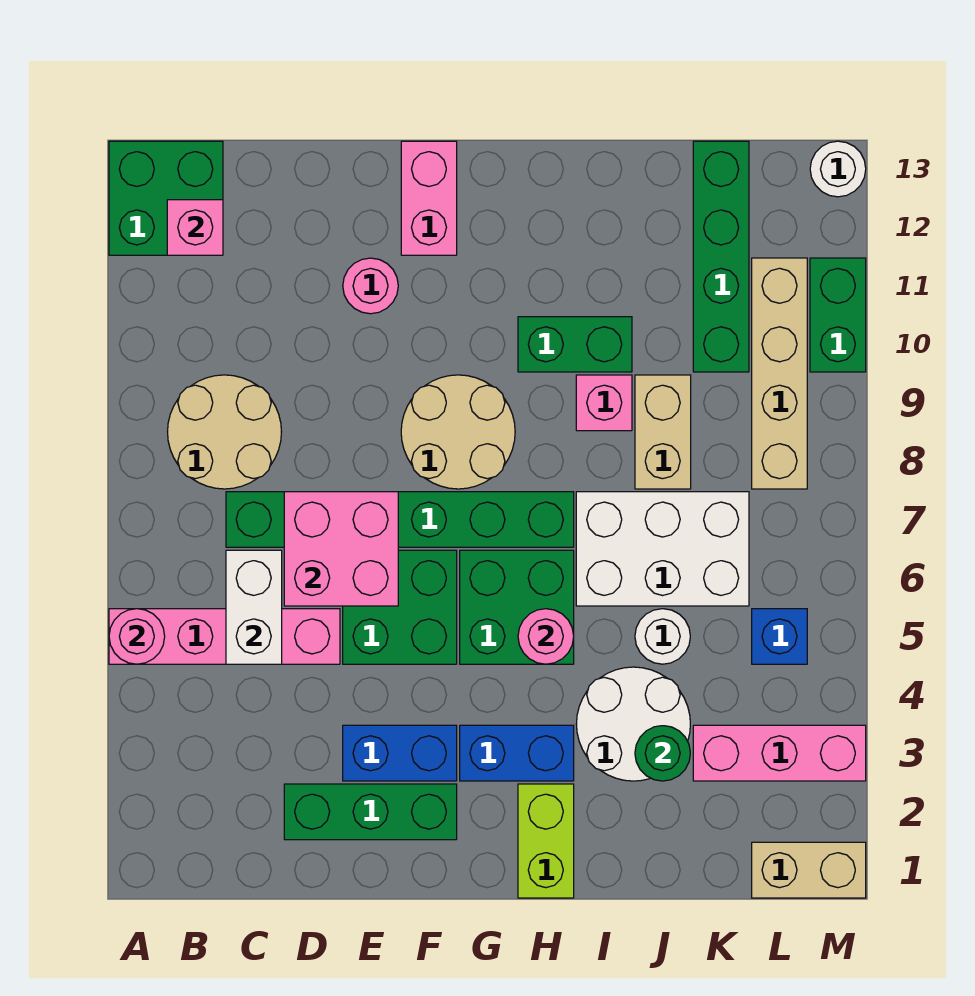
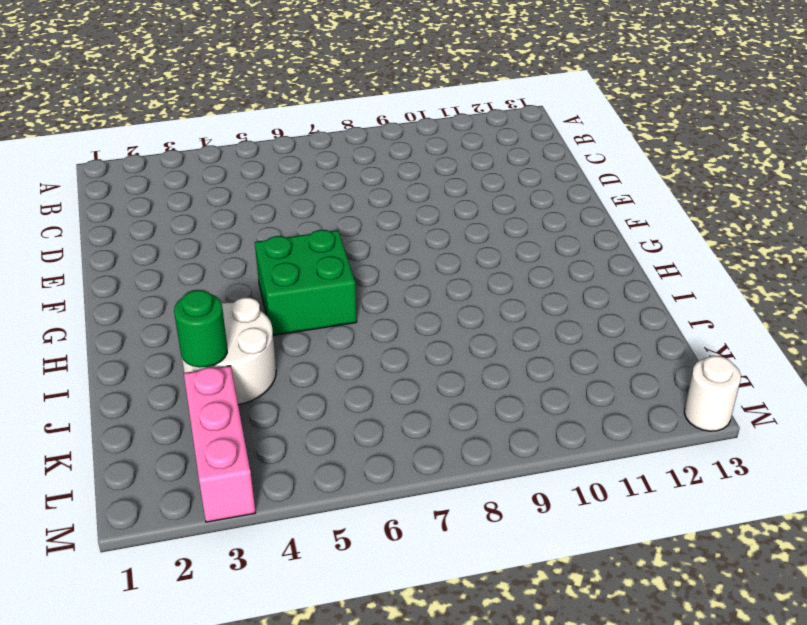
none -> pink 1x4 brick [109,609,340,664]
none -> green 2x2 brick [109,141,223,255]
none -> tan 2x2 round brick [168,375,281,489]
none -> green 1x6 brick [226,492,574,547]

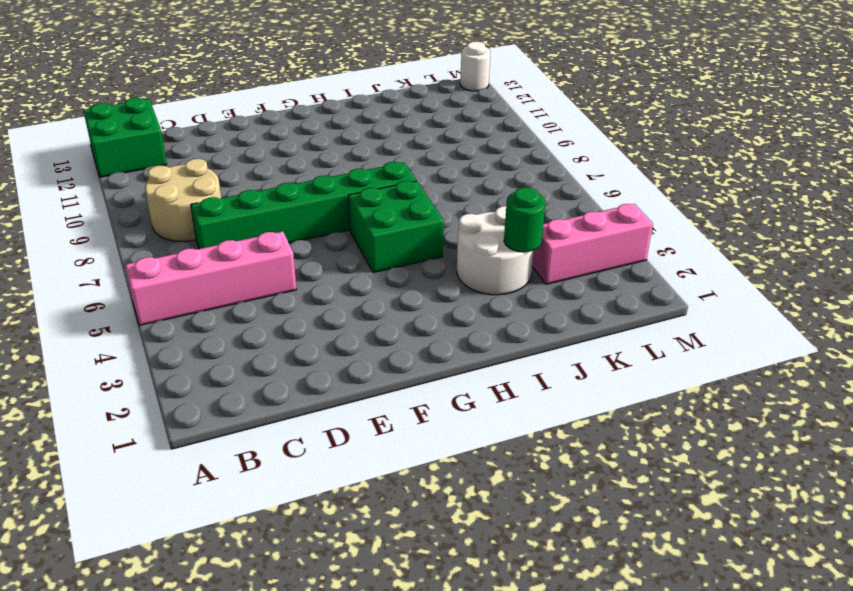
none -> green 1x3 brick [284,784,457,840]
none -> blue 1x2 brick [343,725,457,781]
none -> green 2x2 brick [343,550,457,664]
none -> pink 1x1 round brick [343,258,398,314]

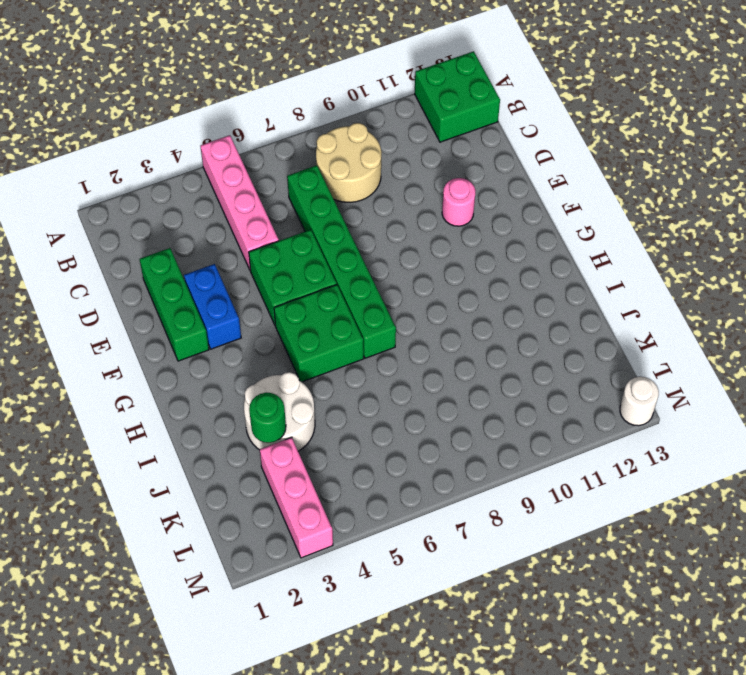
none -> tan 2x2 round brick [401,375,515,489]
none -> pink 1x2 brick [401,141,457,255]
none -> blue 1x2 brick [460,725,574,781]
none -> lime 1x2 brick [518,784,574,898]

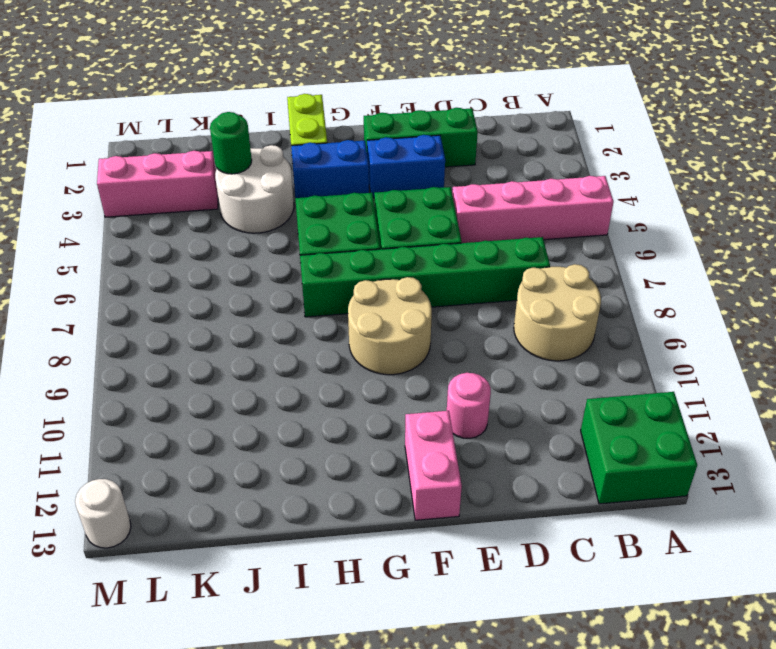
none -> green 1x2 brick [518,317,632,372]
none -> white 2x3 brick [576,492,749,606]
none -> pink 1x1 brick [576,375,632,431]
none -> white 1x1 round brick [635,609,690,664]

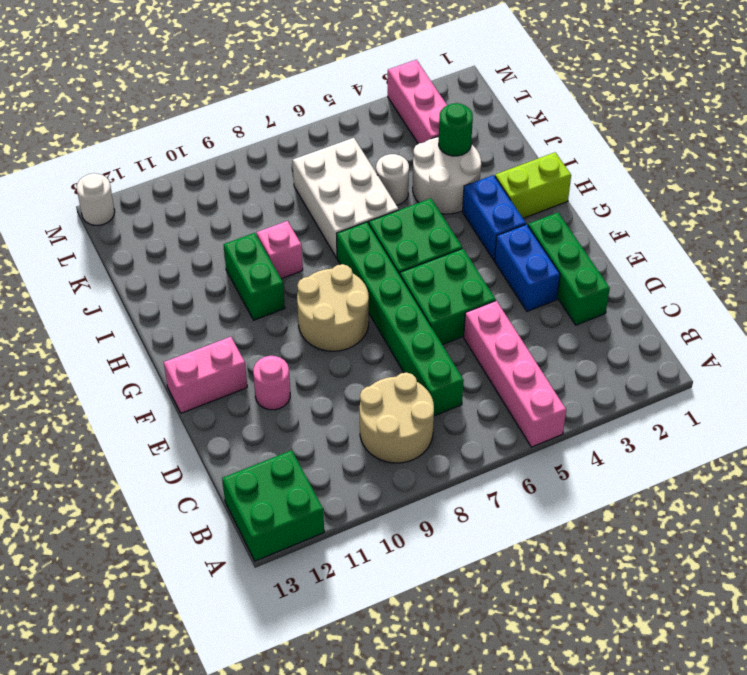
none -> tan 1x2 brick [635,375,691,489]
none -> green 1x4 brick [693,141,749,372]
none -> tan 1x2 brick [752,842,866,898]
none -> blue 1x1 brick [752,609,807,664]

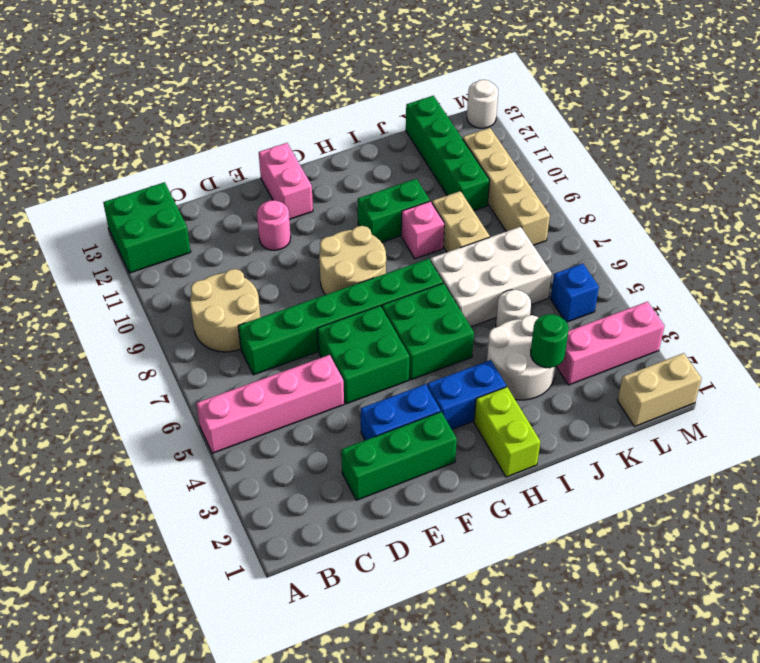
none -> green 1x2 brick [810,258,866,372]
none -> pink 1x1 round brick [109,609,165,664]
none -> pink 1x1 brick [167,200,223,255]
none -> white 1x2 brick [226,550,282,664]

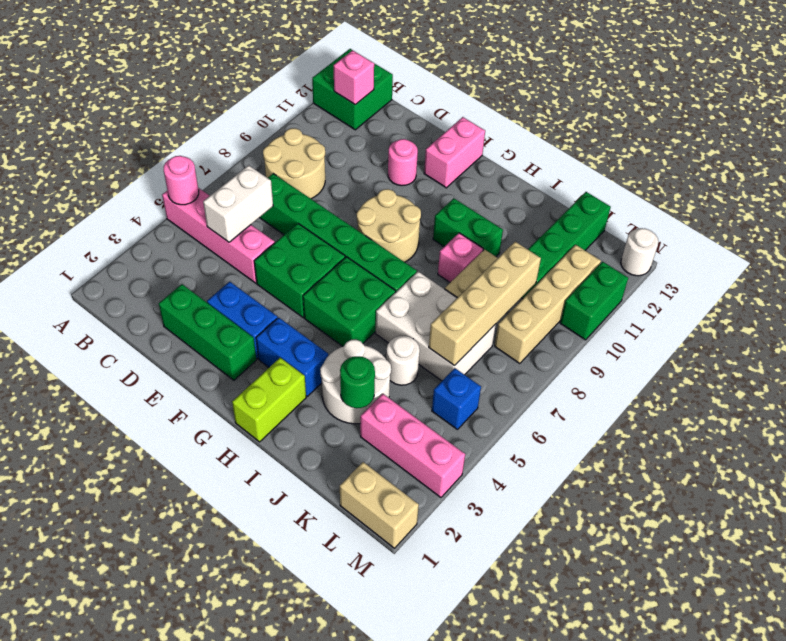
tan 1x4 brick [429,242,541,366] -> none
none -> pink 2x2 brick [284,492,398,606]
none -> pink 1x1 round brick [518,609,574,664]

